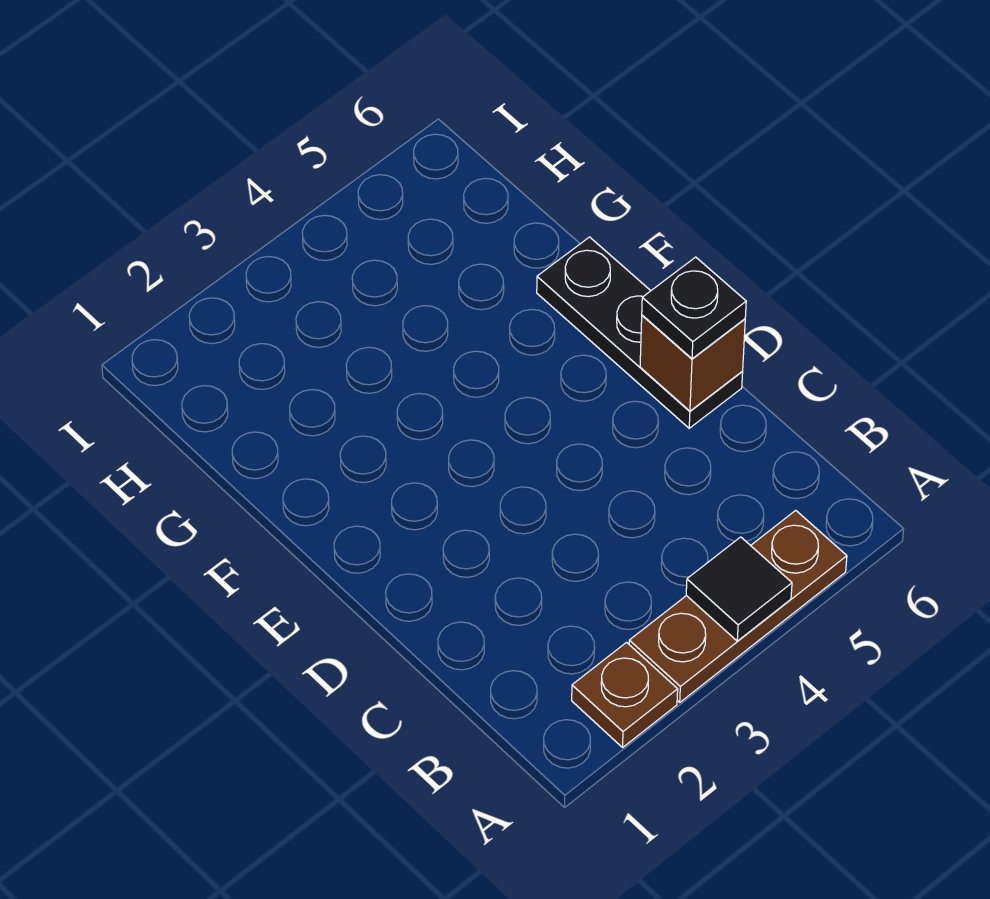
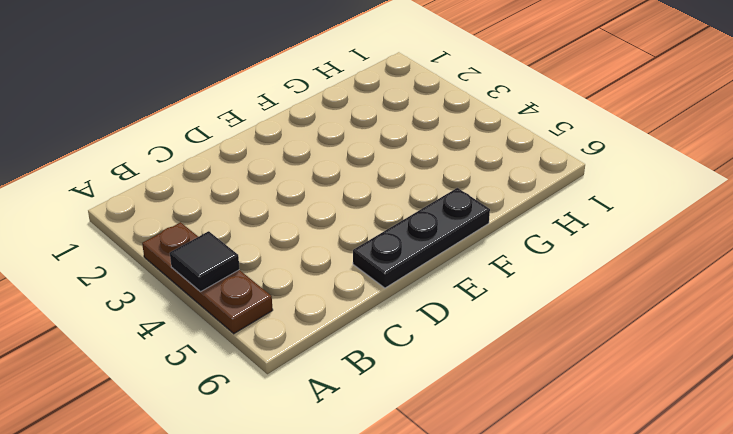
none -> brown 1x1 plate [572,642,678,747]
none -> brown 1x1 brick [640,315,745,411]

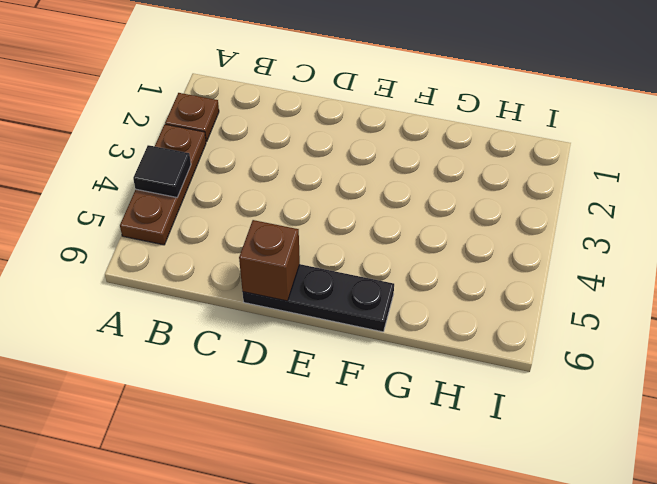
none -> black 1x1 plate [642,257,746,359]

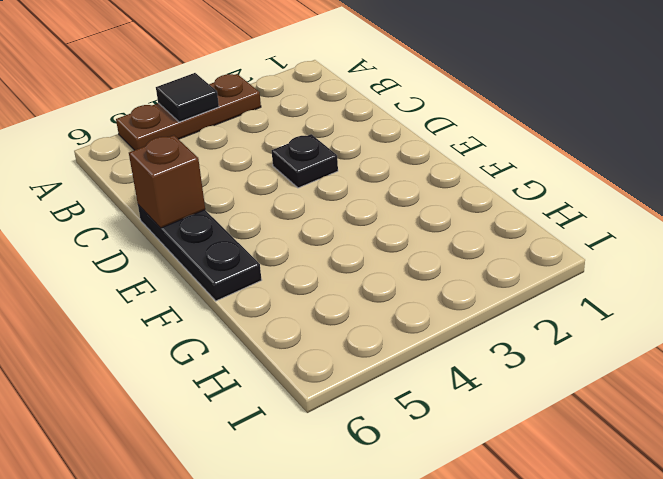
black 1x1 plate [272,134,338,188] -> black 1x1 plate moved to [642,257,746,359]
none -> brown 1x1 plate [572,642,678,747]

